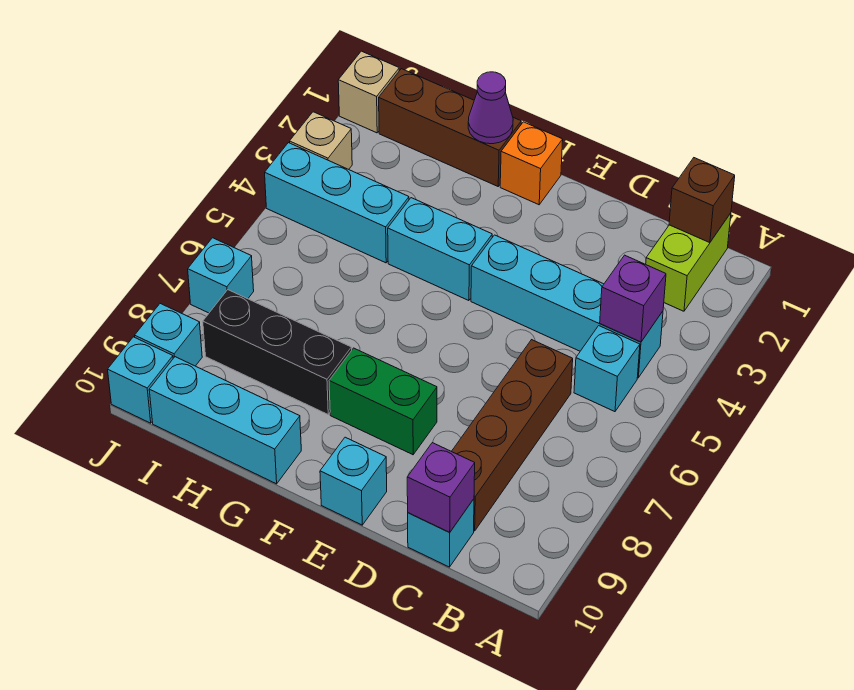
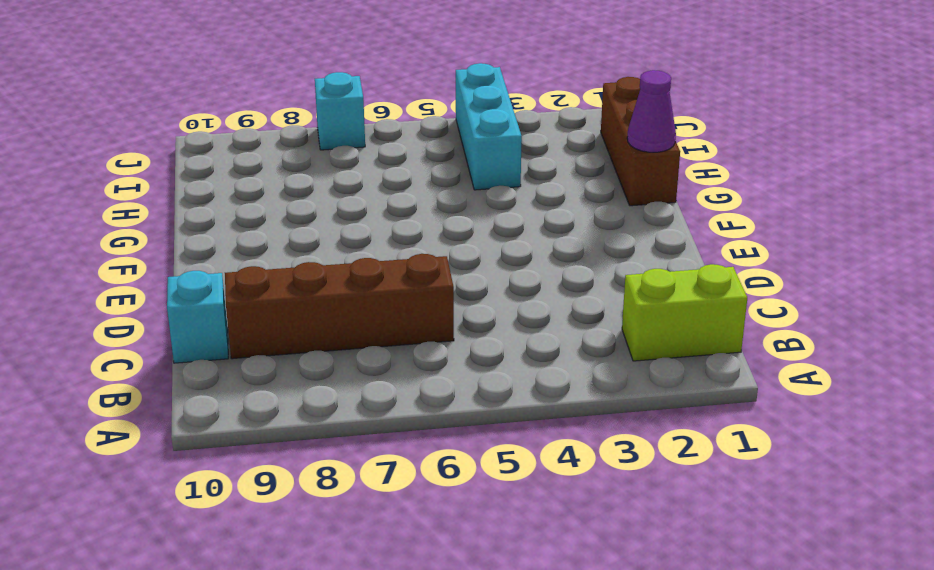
none -> cyan 1x4 brick [471,235,663,378]
none -> cyan 1x1 brick [574,326,640,412]
none -> green 1x2 brick [329,348,437,455]

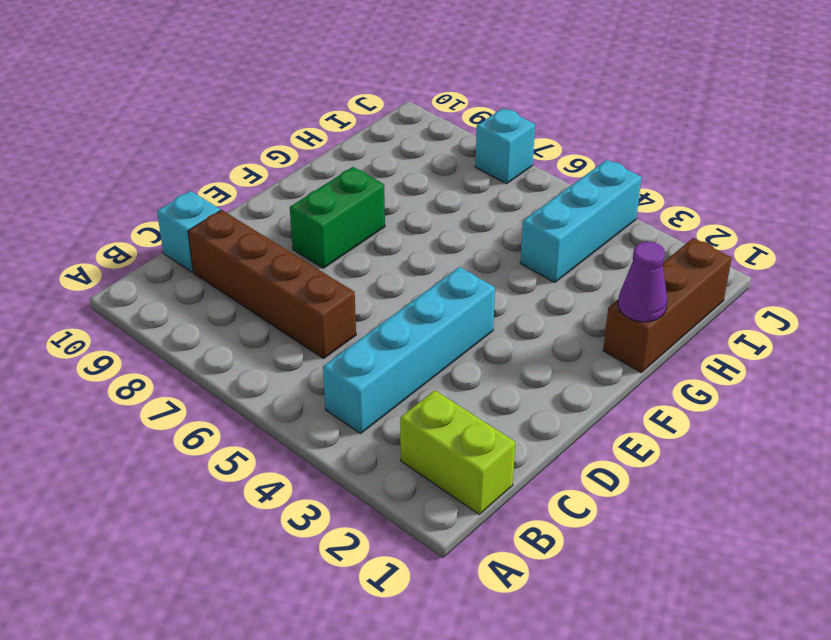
none -> cyan 1x1 brick [574,326,640,412]
none -> cyan 1x1 brick [320,437,387,525]
none -> orange 1x1 brick [500,122,563,205]

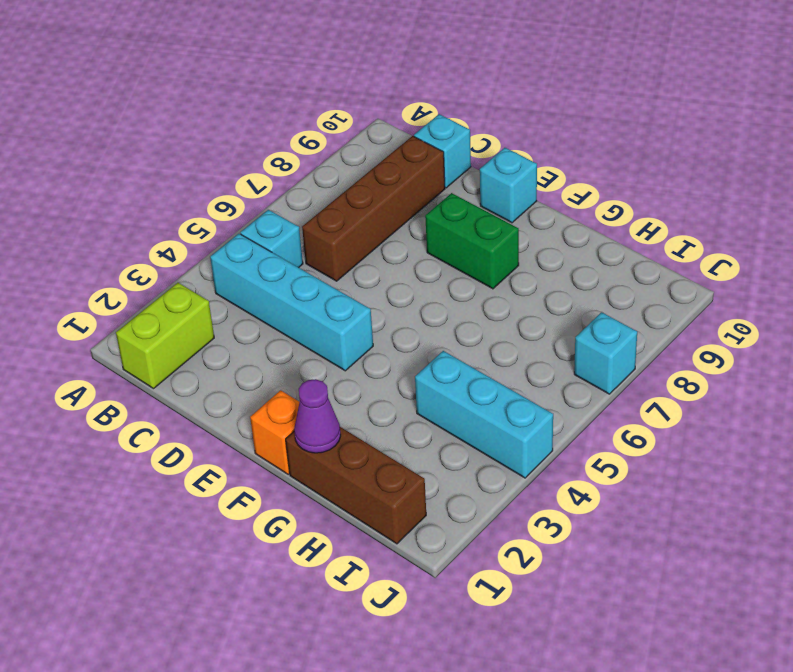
none -> cyan 1x2 brick [388,198,492,301]
none -> black 1x3 brick [203,290,352,414]
none -> cyan 1x3 brick [149,357,301,484]

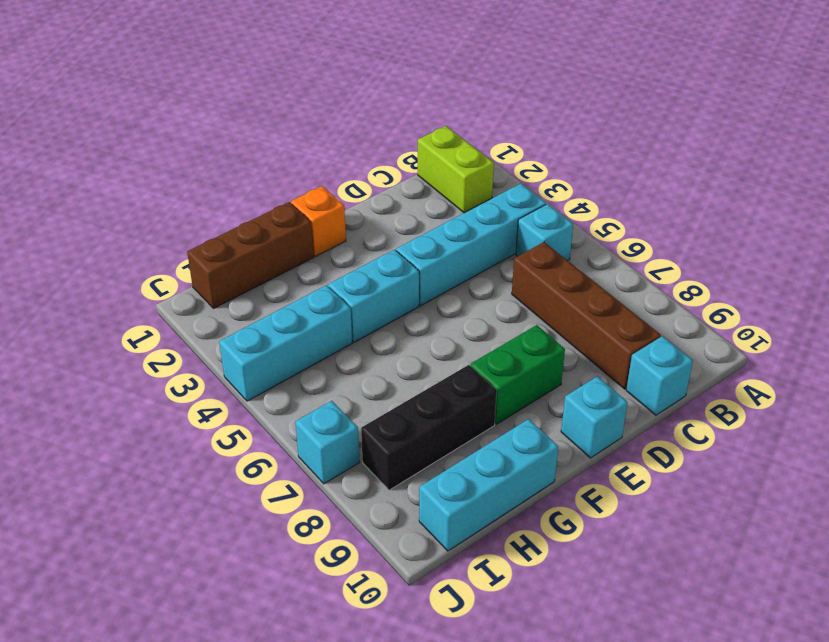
none -> tan 1x1 brick [338,51,399,133]
none -> tan 1x1 brick [290,112,352,169]
none -> cyan 1x1 brick [135,304,202,366]

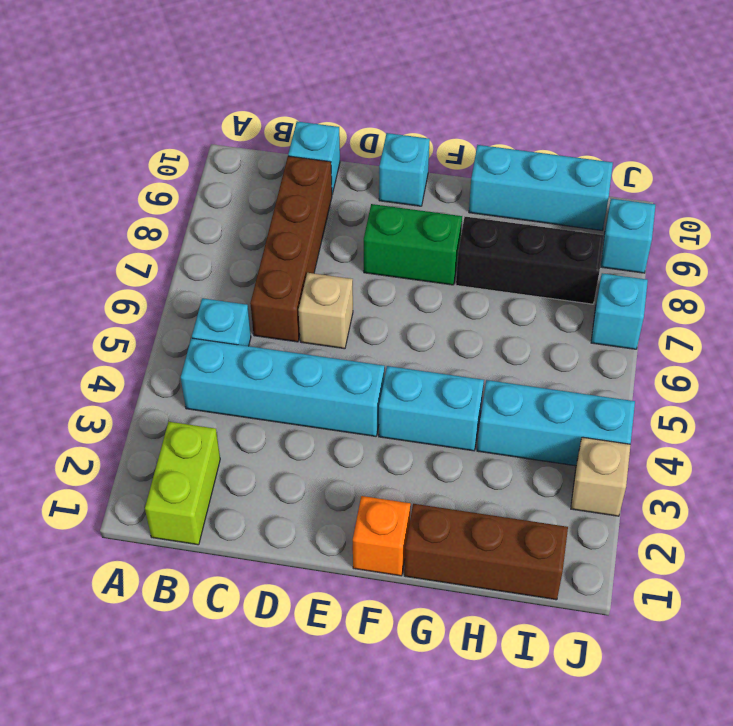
tan 1x1 brick [299,273,353,349] -> tan 1x1 brick moved to [338,51,399,133]
none -> cyan 1x1 brick [108,337,173,423]
none -> brown 1x1 brick [669,158,735,243]
none -> purple 1x1 brick [600,255,666,342]

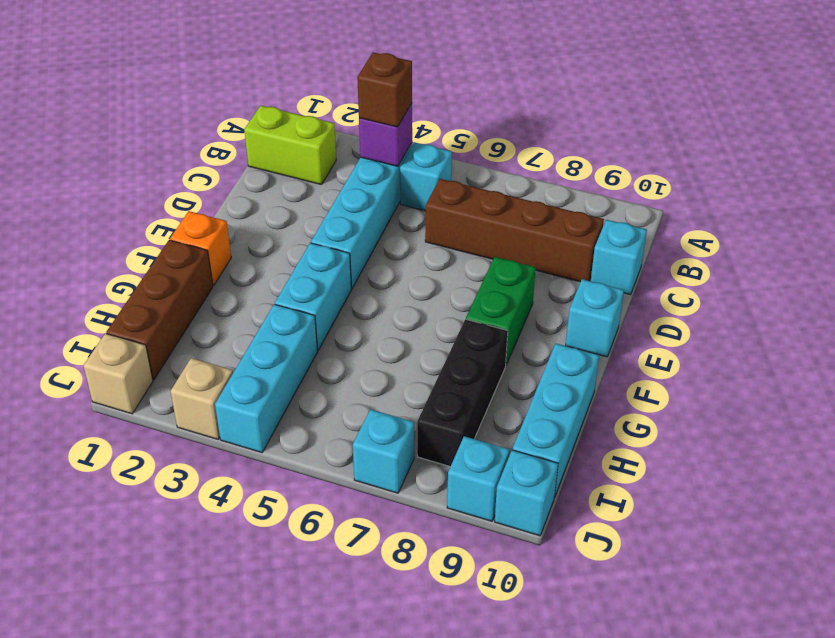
brown 1x1 brick [357,52,412,127] -> brown 1x1 brick moved to [669,158,735,243]
none -> purple 1x1 brick [407,443,475,532]
none -> purple 1x1 cone [468,72,513,144]

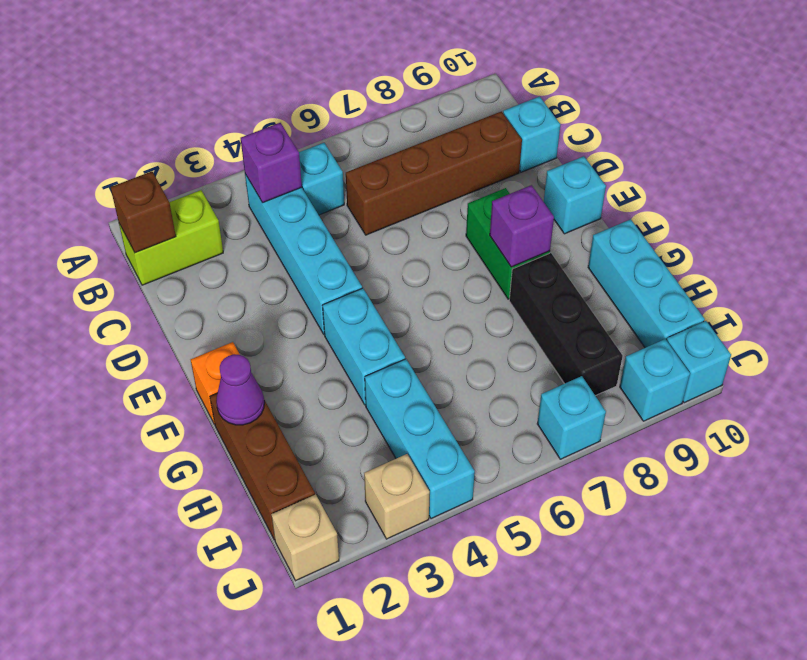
purple 1x1 brick [490,185,554,267] -> purple 1x1 brick moved to [407,443,475,532]

